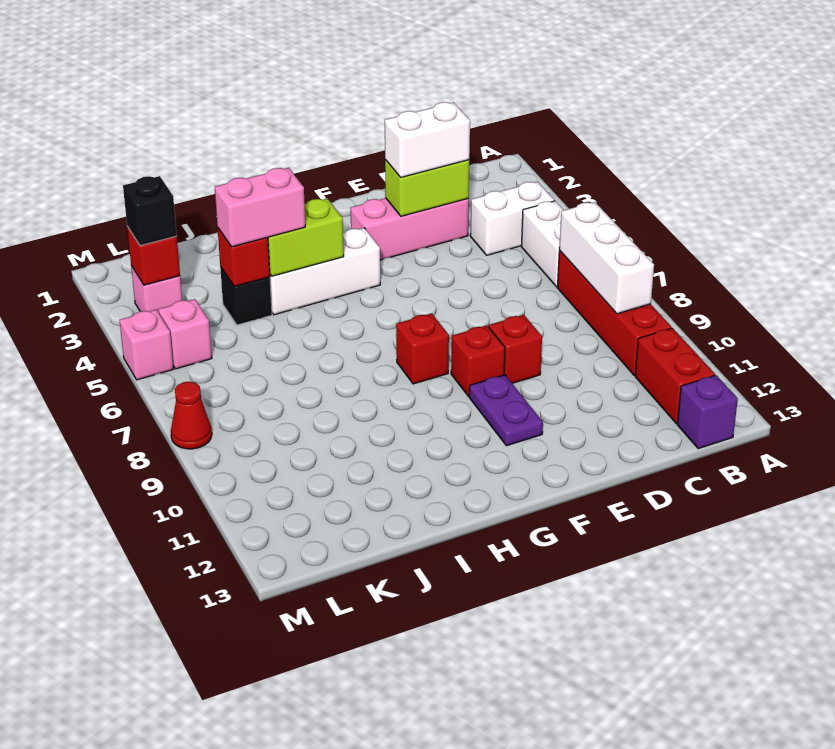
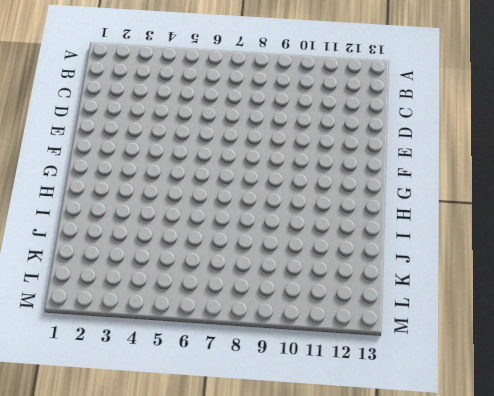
none -> white 1x2 brick [470,182,554,255]
none -> white 1x2 brick [521,201,563,287]
none -> red 1x4 brick [557,251,672,376]

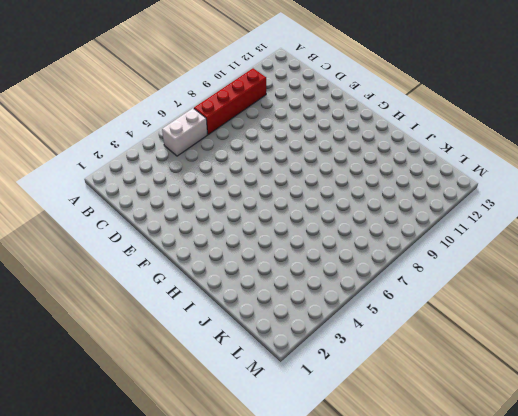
none -> white 1x2 brick [470,182,554,255]
none -> red 1x2 brick [635,328,715,424]
none -> purple 1x1 brick [677,375,738,449]

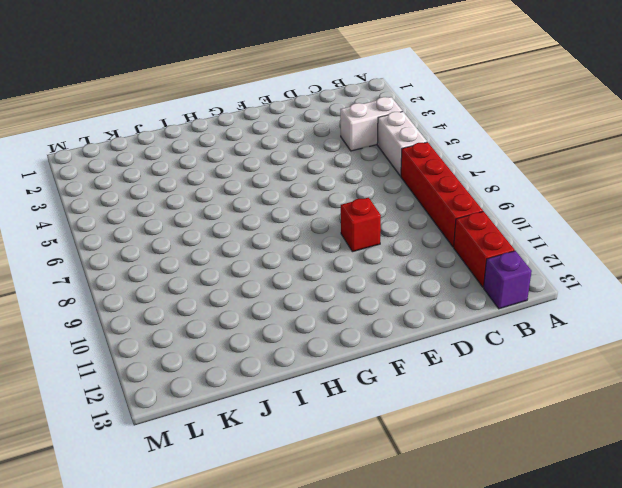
none -> pink 1x3 brick [350,198,469,260]
none -> red 1x1 brick [451,325,505,397]
none -> purple 1x2 plate [469,375,543,446]

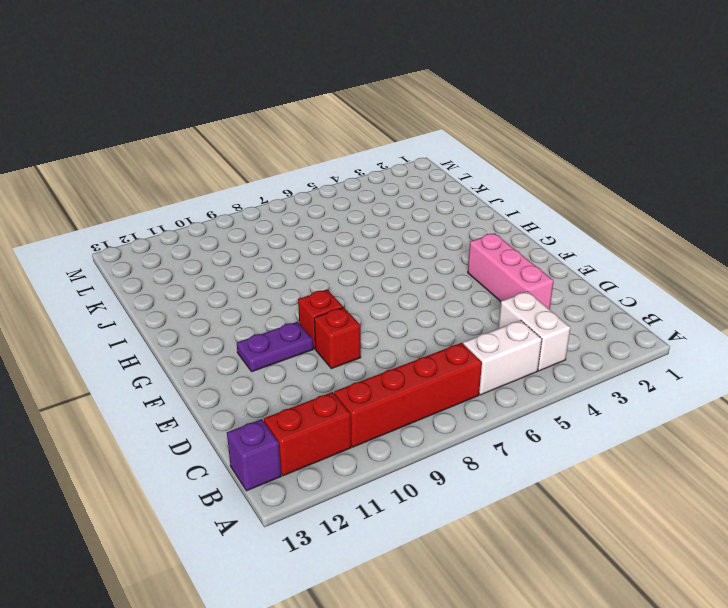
none -> white 1x3 brick [270,228,380,315]
none -> red 1x1 brick [396,313,449,384]
none -> black 1x1 brick [220,267,272,325]

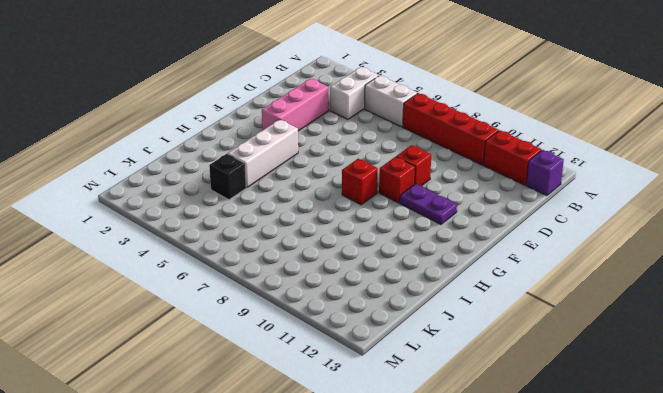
none -> pink 1x1 brick [131,266,182,312]
none -> pink 1x1 brick [158,299,212,369]
none -> pink 1x1 brick [119,310,173,380]

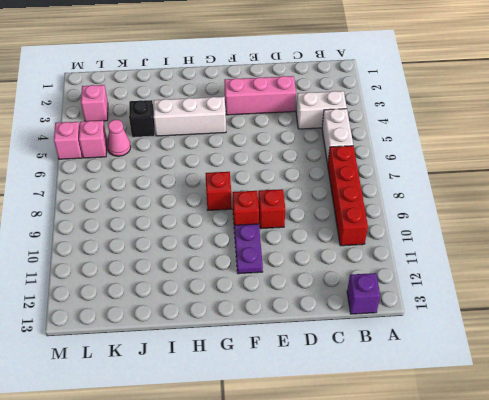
pink 1x1 cone [107,120,131,156] -> none
none -> red 1x2 brick [635,328,715,424]
none -> red 1x1 cone [171,382,212,449]
none -> white 1x3 brick [559,202,654,314]

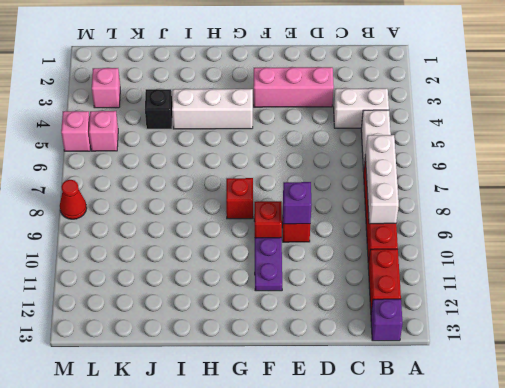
purple 1x1 brick [283,182,312,224] -> none
none -> lime 1x2 brick [385,160,469,216]
none -> lime 1x2 brick [268,198,344,276]
none -> red 1x1 brick [218,228,270,286]

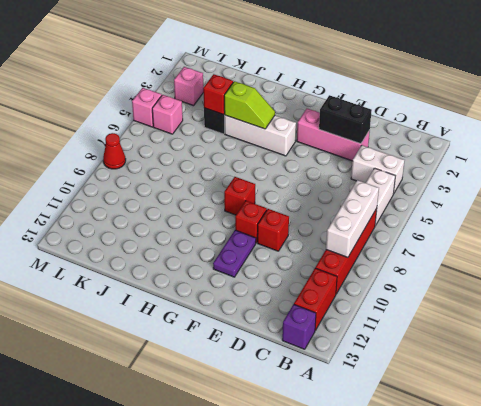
black 1x2 brick [319,95,372,144] -> lime 1x2 brick [385,160,469,216]
lime 1x2 slope [224,81,275,129] -> lime 1x2 brick [268,198,344,276]
none -> red 1x1 brick [127,226,180,285]
none -> white 1x2 brick [385,102,470,177]
none -> pink 1x2 brick [215,168,305,247]

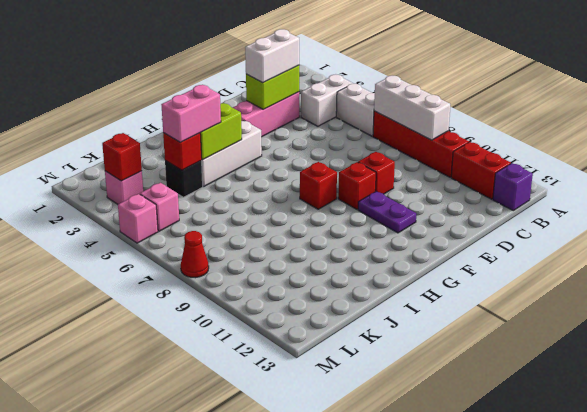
none -> black 1x1 brick [123,176,177,246]

